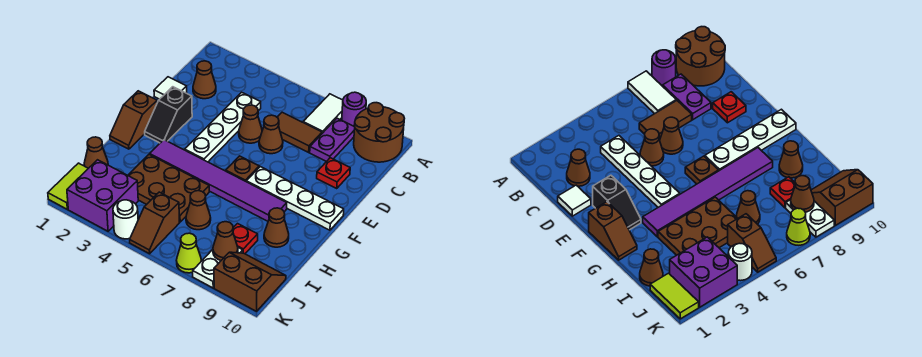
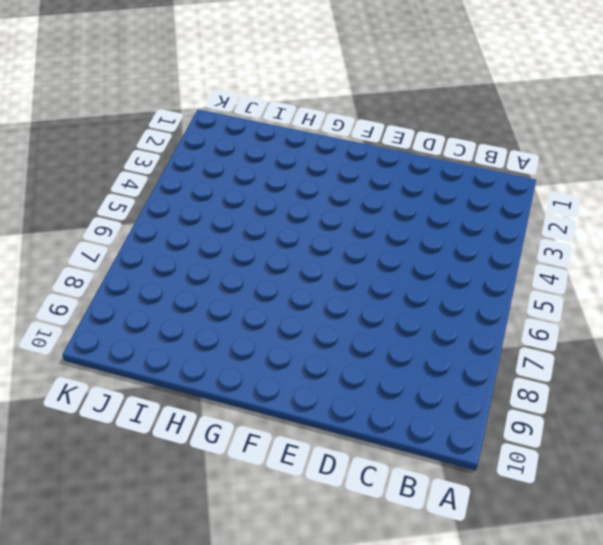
none -> white 1x2 tile [303,94,343,133]
none -> purple 1x1 round brick [342,92,366,127]
none -> brown 2x2 round brick [354,103,405,162]

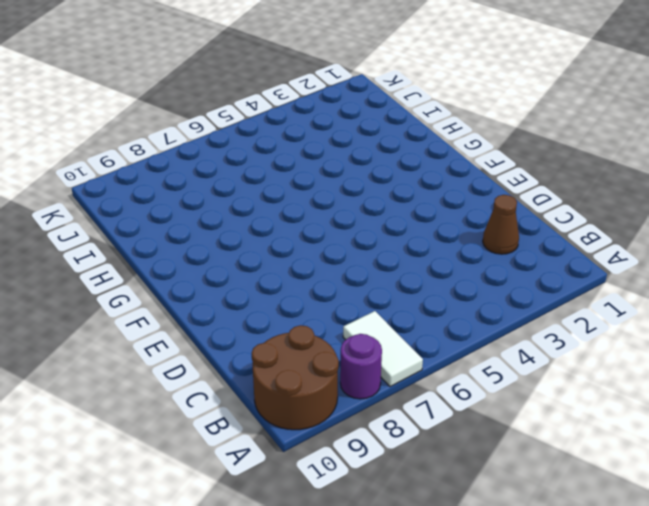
none -> purple 1x2 plate [310,118,355,162]
none -> white 1x4 plate [185,92,261,162]
none -> brown 1x2 tile [277,112,322,152]

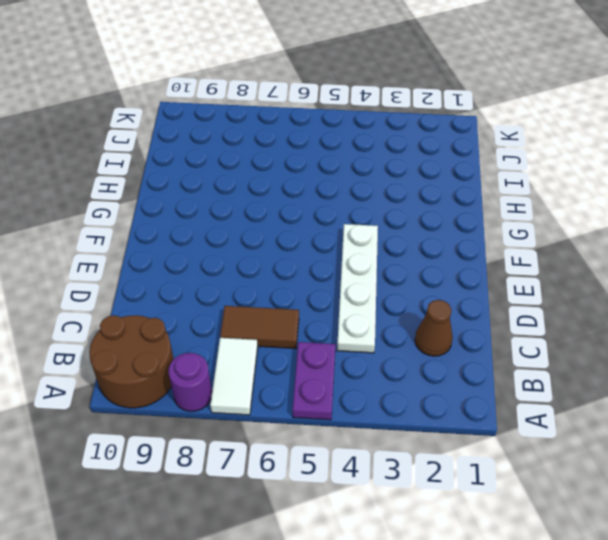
purple 1x2 plate [293,342,336,420] -> purple 1x2 plate moved to [310,118,355,162]
none -> white 1x1 tile [154,77,187,99]
none -> brown 1x1 cone [239,105,262,143]
none -> brown 1x1 cone [259,115,283,154]

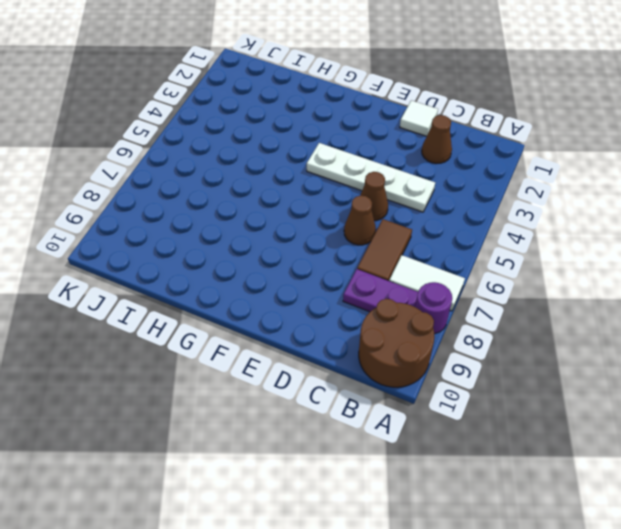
none -> red 1x1 plate [317,158,350,188]
none -> black 1x2 slope [145,87,192,143]
none -> brown 1x2 slope [110,91,157,149]

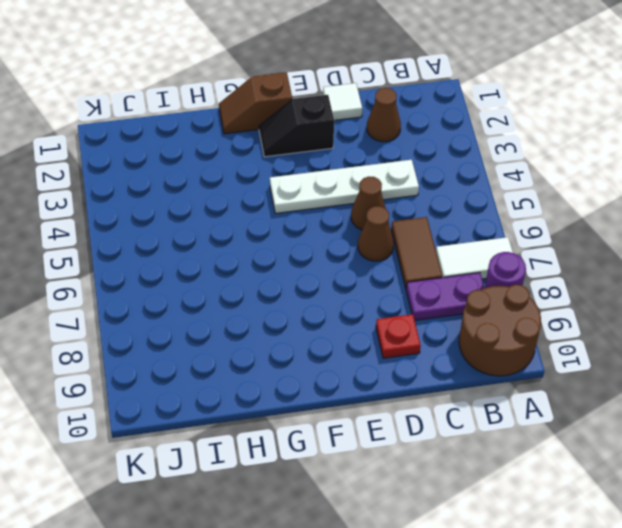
none -> brown 1x1 plate [226,156,259,181]
none -> white 1x4 plate [246,167,344,230]
none -> purple 1x6 tile [150,140,287,221]

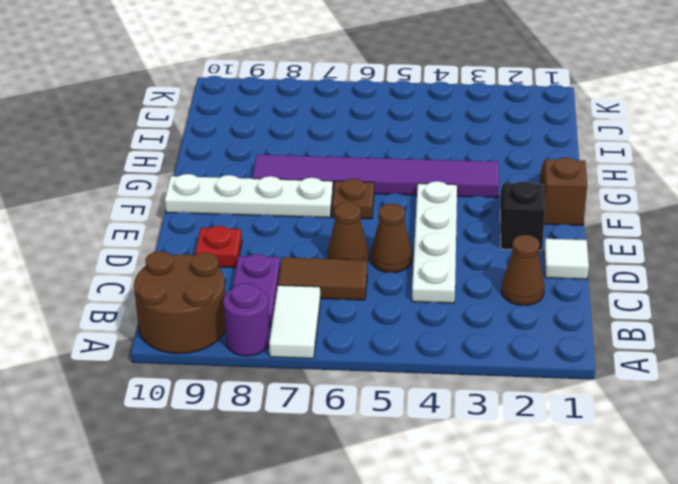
none -> brown 2x3 plate [128,154,209,222]
none -> brown 1x1 cone [264,208,289,247]
none -> brown 1x1 cone [84,137,108,168]

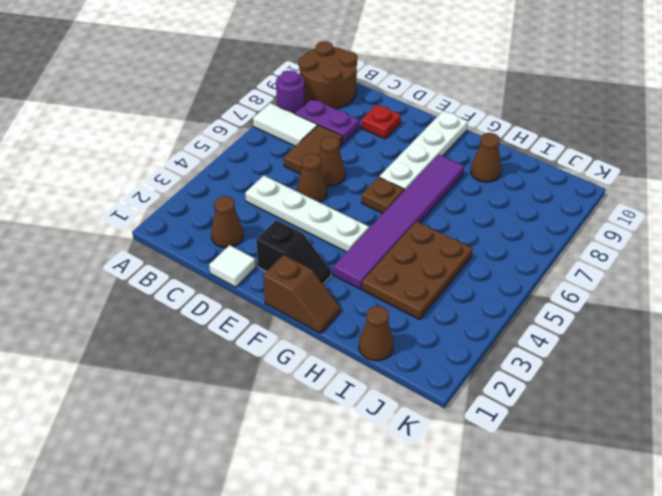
none -> brown 1x1 cone [186,191,211,230]
none -> red 1x1 plate [233,224,258,254]
none -> lime 1x2 tile [48,163,88,209]

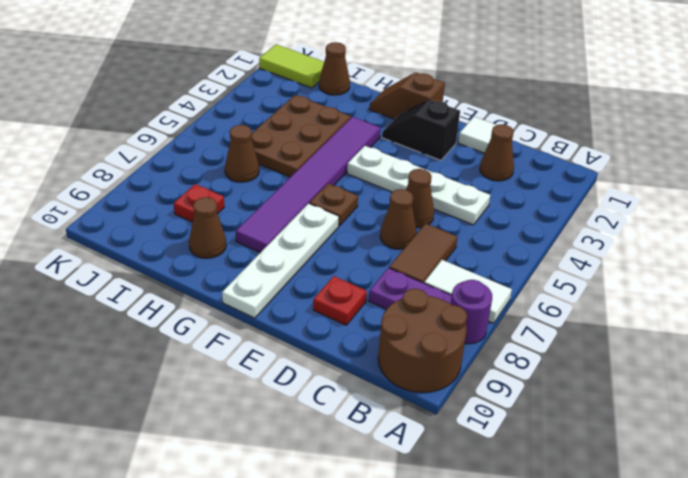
none -> purple 2x2 brick [67,160,138,231]
none -> brown 1x2 slope [130,192,179,254]
none -> white 1x2 plate [193,248,243,288]

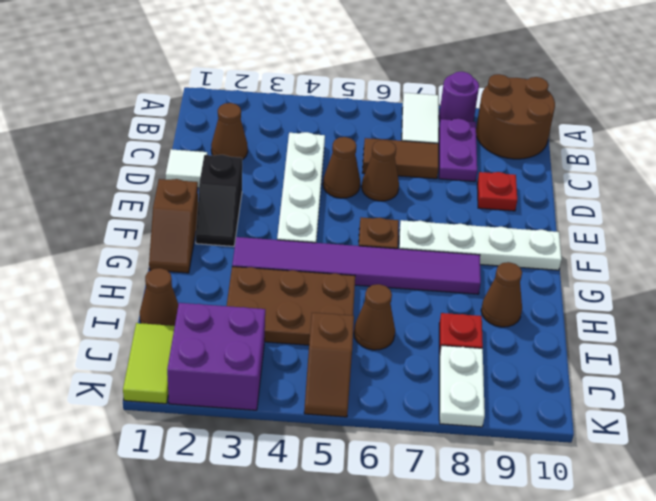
none -> brown 2x2 slope [214,252,286,311]
none -> white 1x1 round brick [113,200,138,239]
none -> lime 1x1 cone [176,233,201,273]

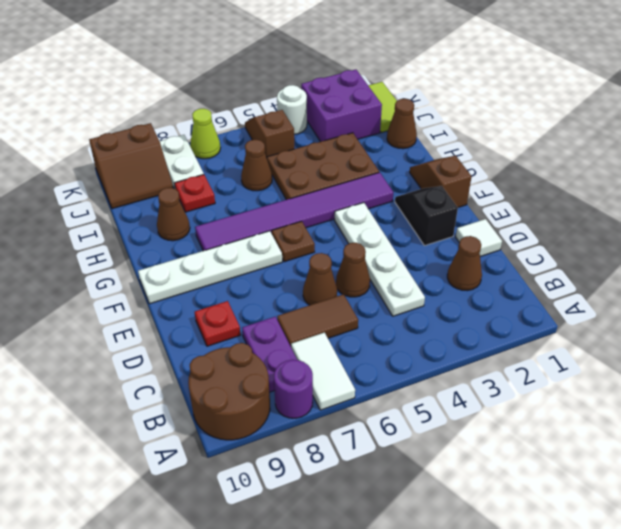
none -> brown 1x1 cone [213,222,238,260]

